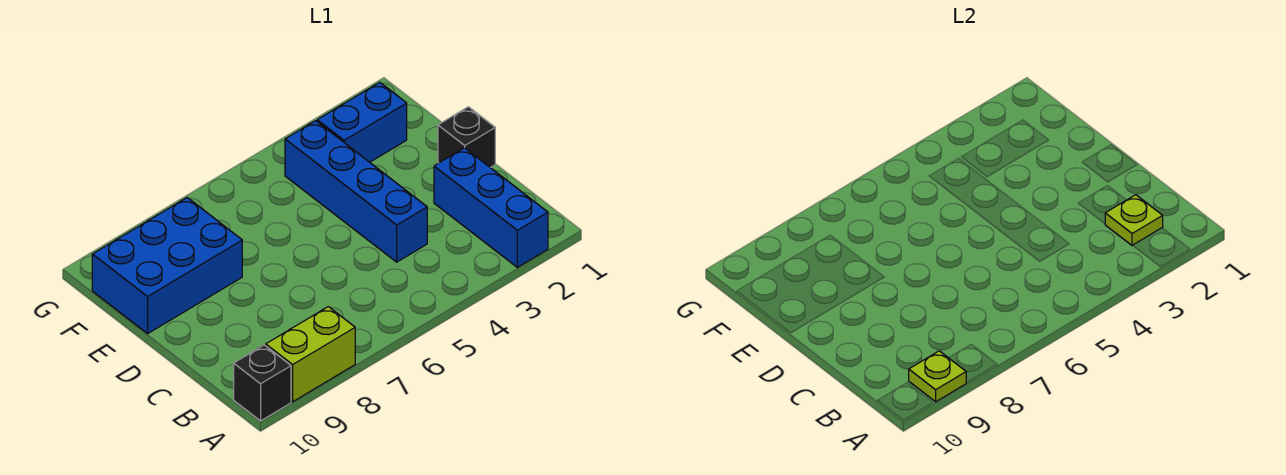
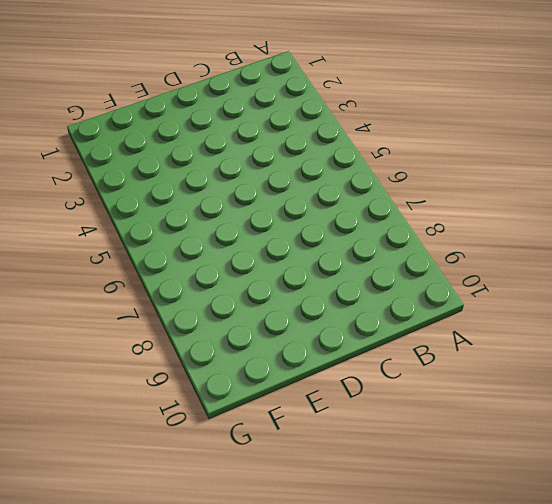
none -> blue 1x3 brick [434,148,548,267]
none -> lime 1x2 brick [266,307,355,402]

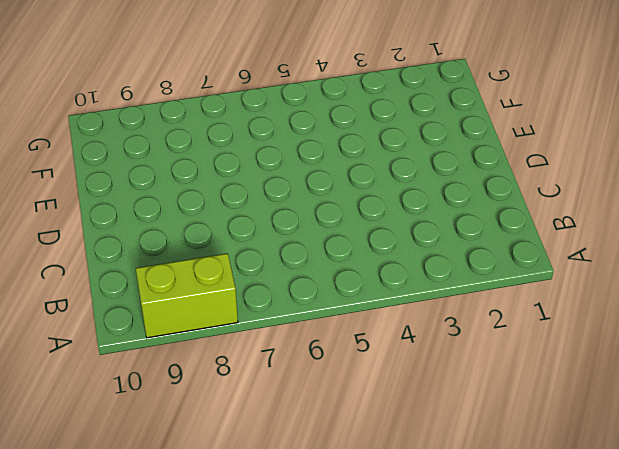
none -> blue 1x3 brick [434,148,548,267]
none -> black 1x1 brick [234,345,291,421]

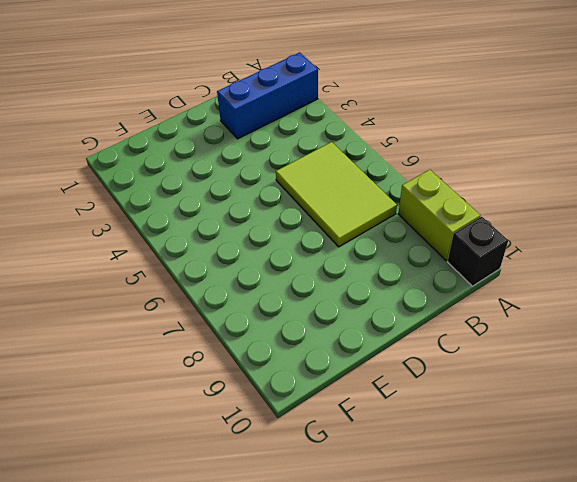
lime 2x3 tile [276,142,397,247] -> none
none -> blue 1x4 brick [285,121,427,262]
none -> black 1x1 brick [438,107,495,168]

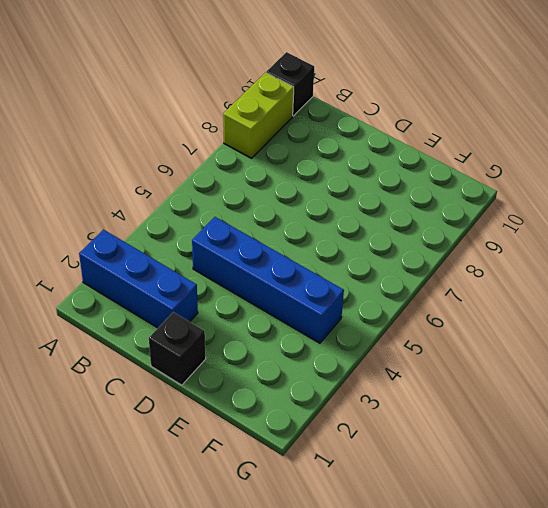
none -> blue 2x3 brick [92,198,242,334]
none -> blue 1x2 brick [317,82,407,162]

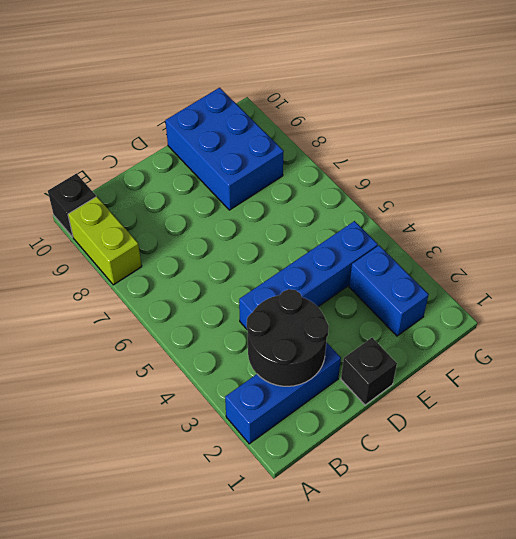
black 2x2 round brick [247,289,329,386] -> lime 1x1 plate [1105,195,1163,246]
none -> lime 1x1 plate [909,351,966,402]

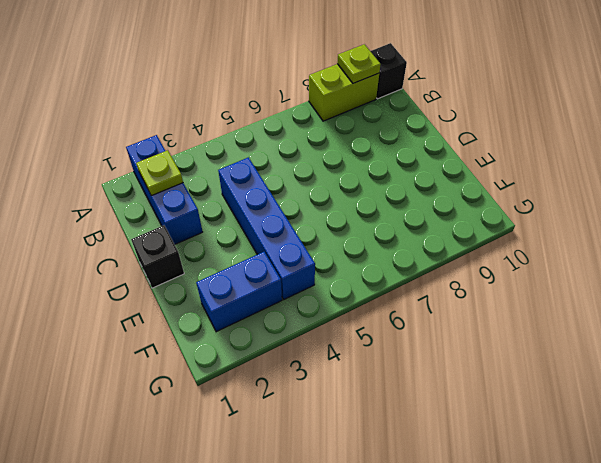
none -> blue 2x3 brick [92,198,242,334]

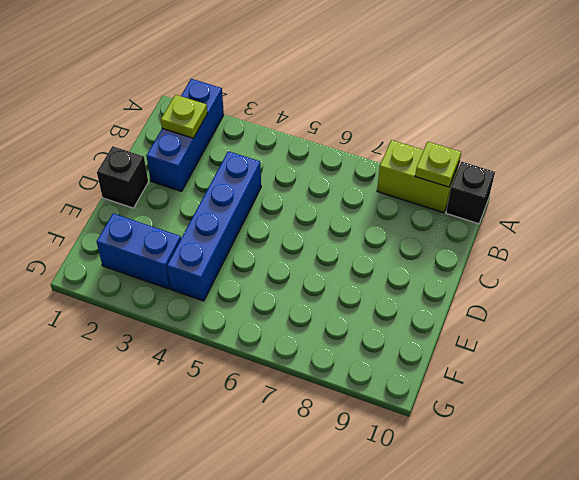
none -> blue 2x3 brick [92,198,242,334]

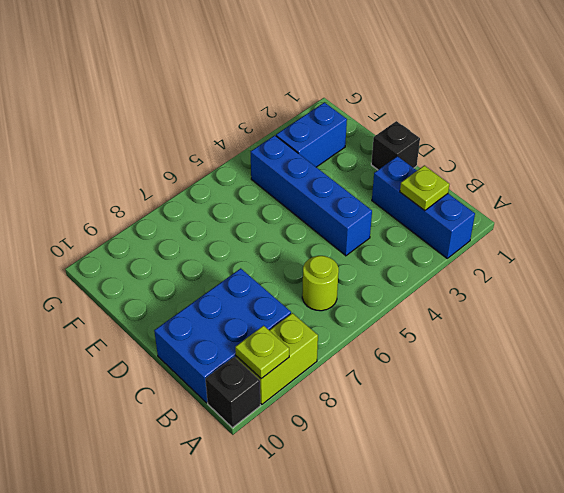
lime 1x1 round brick [302,256,339,311] -> none
blue 2x3 brick [154,268,291,403] -> blue 2x3 brick moved to [92,198,242,334]

